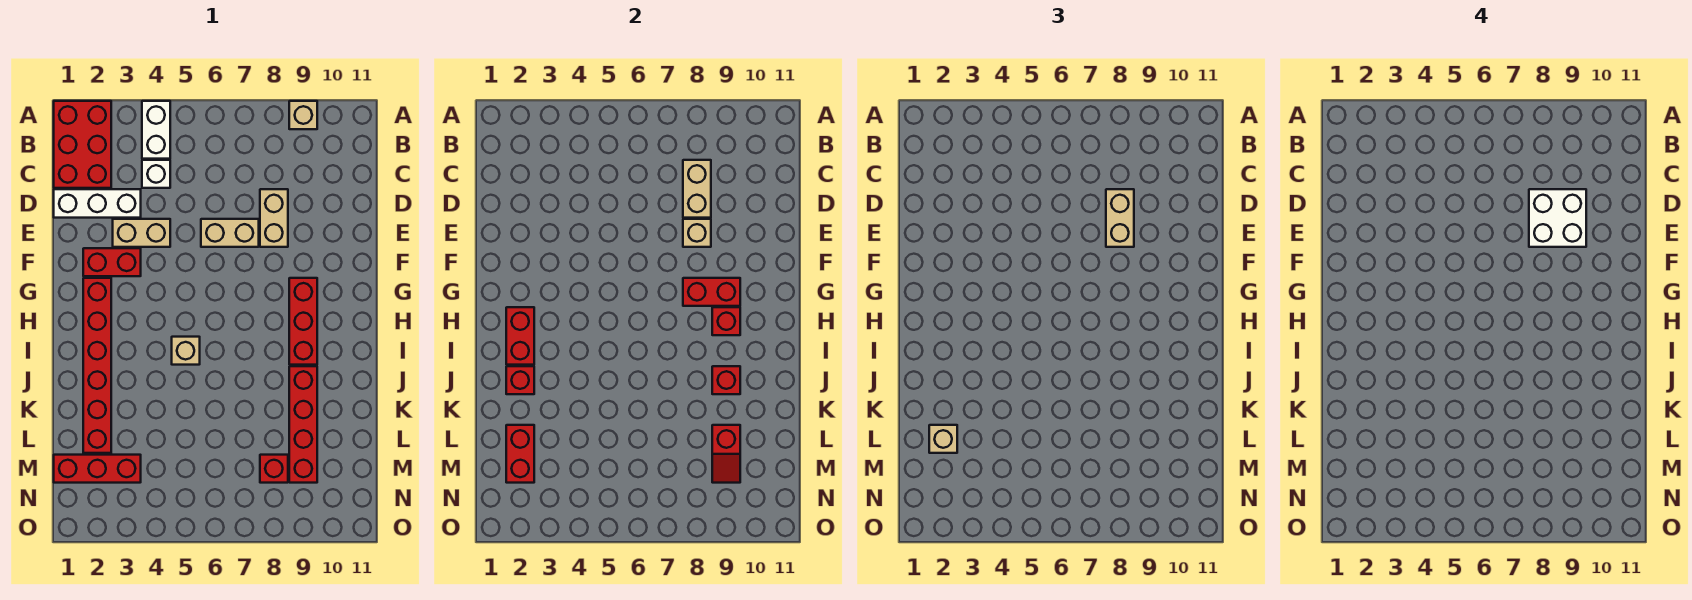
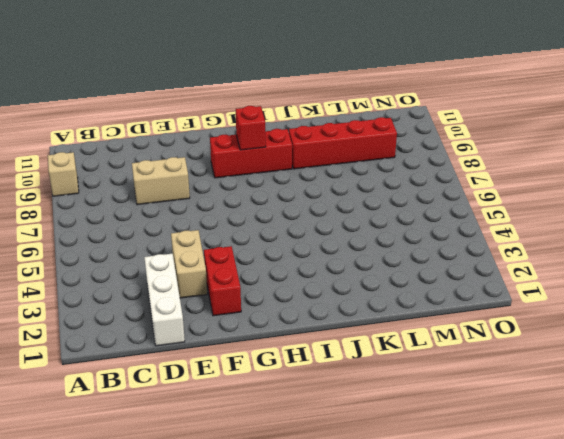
none -> red 2x3 brick [54,101,111,188]
none -> white 1x2 brick [142,101,170,159]
none -> white 1x1 brick [142,160,170,188]

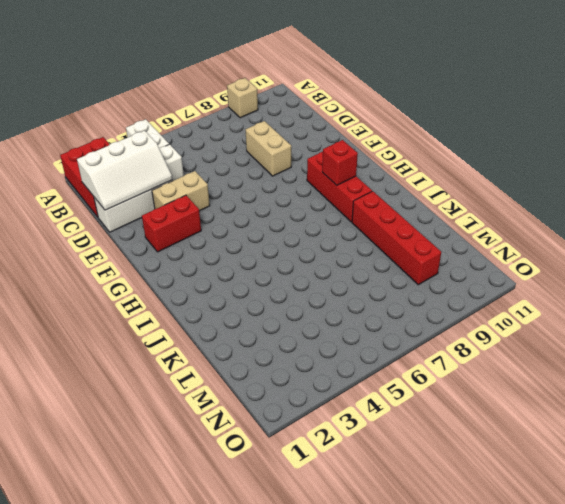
white 2x3 slope [77,131,172,210] -> none
none -> tan 1x2 brick [201,219,259,247]
none -> red 1x6 brick [83,278,111,453]
none -> tan 1x1 brick [172,337,200,365]

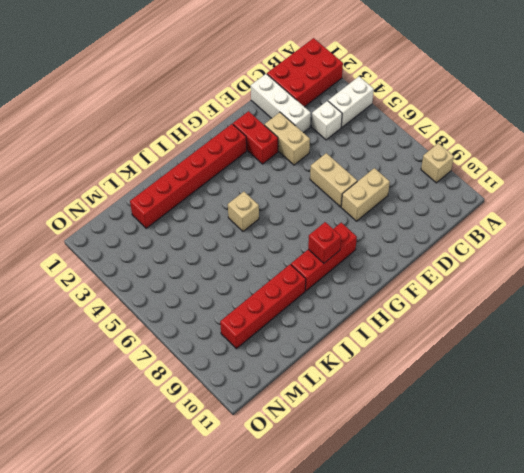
none -> red 1x3 brick [54,455,141,483]
none -> red 1x1 brick [260,455,288,483]
none -> tan 1x2 brick [683,160,711,218]

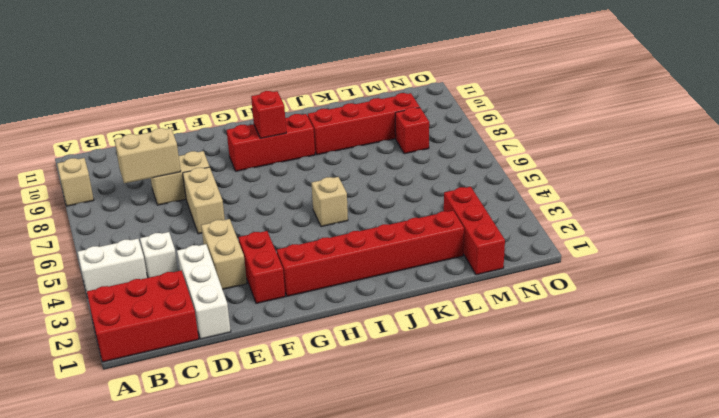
none -> tan 1x1 brick [683,219,711,247]
none -> red 1x2 brick [683,278,740,306]
none -> red 1x2 brick [506,307,534,365]

